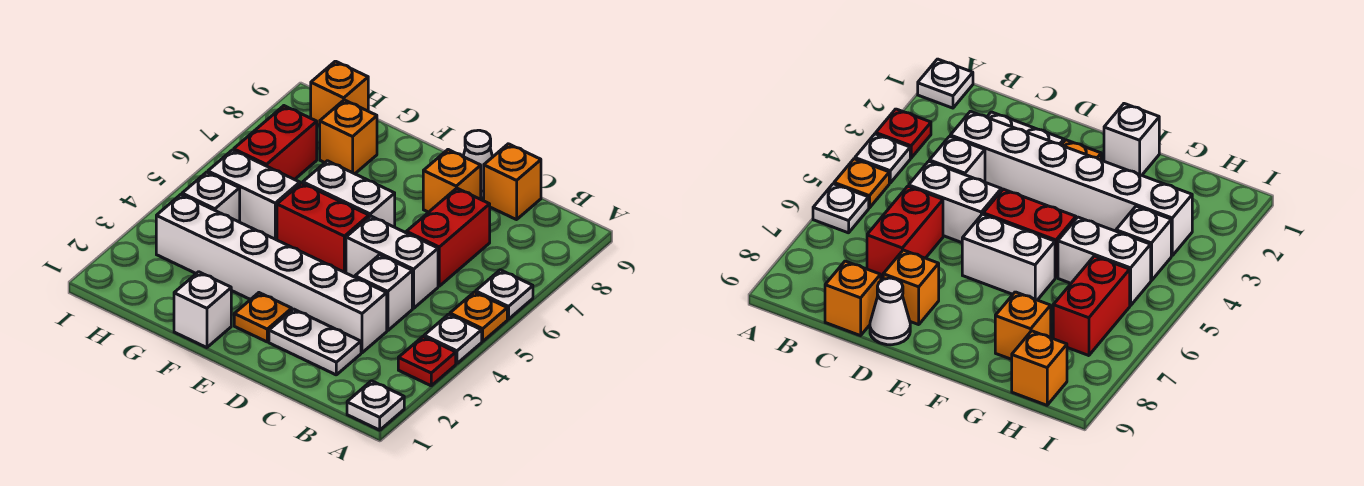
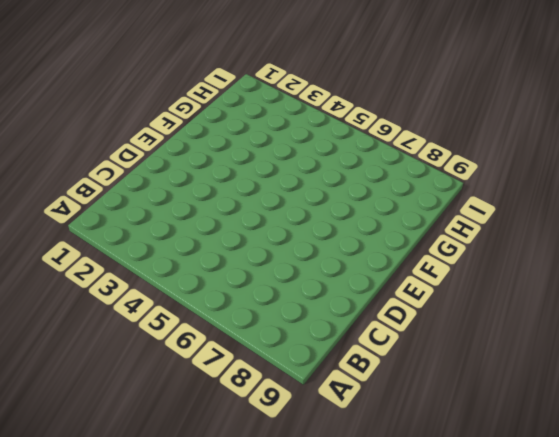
none -> white 1x1 plate [347,381,404,430]
none -> red 1x1 plate [398,336,456,386]
none -> white 1x1 plate [424,314,482,364]

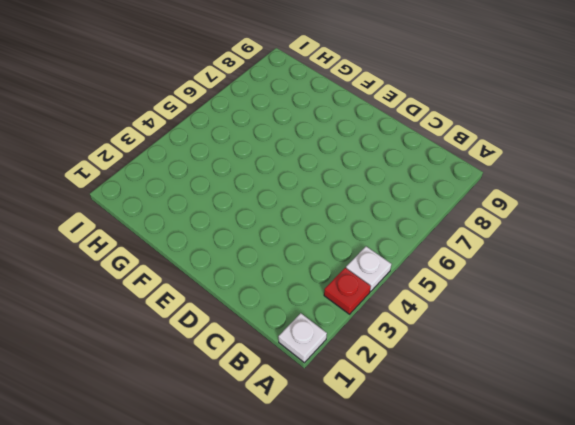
none -> orange 1x1 plate [450,292,507,341]
none -> white 1x1 plate [476,270,533,319]
none -> white 1x2 plate [269,309,361,375]

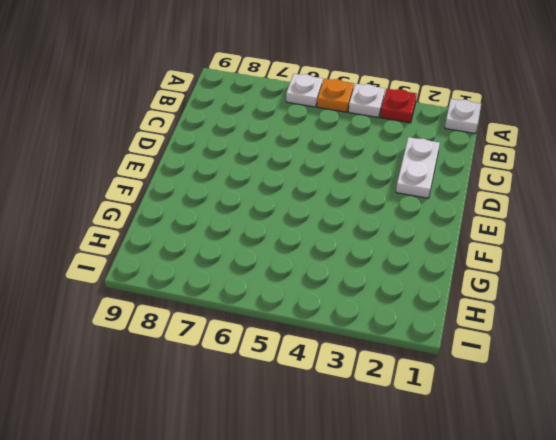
none -> white 1x6 brick [156,195,387,353]
none -> white 1x1 brick [355,255,412,331]
none -> white 1x2 brick [346,216,438,308]

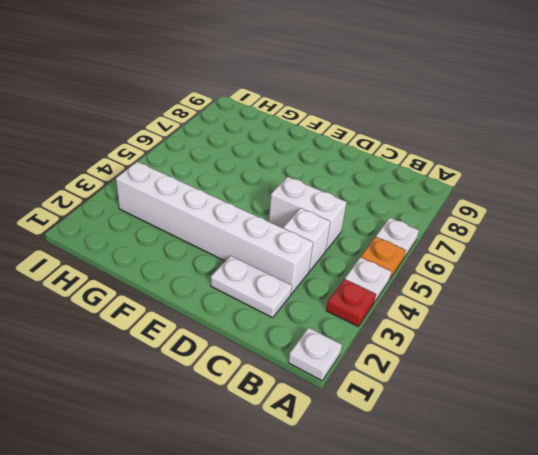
none -> red 1x2 brick [406,188,490,286]
none -> orange 1x1 brick [484,144,541,220]
none -> orange 1x1 brick [423,150,481,212]

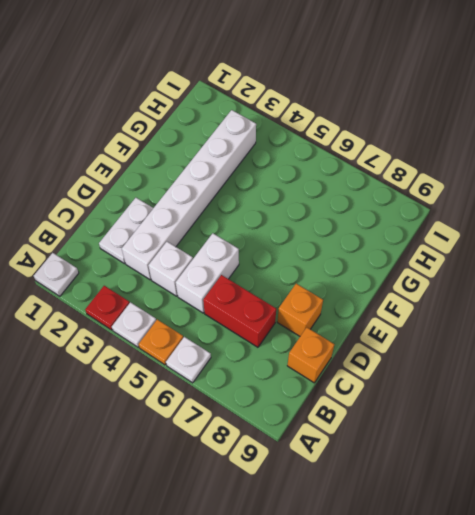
none -> white 1x1 cone [463,130,493,198]
none -> orange 1x1 plate [234,293,292,342]
none -> red 1x2 brick [277,183,369,273]

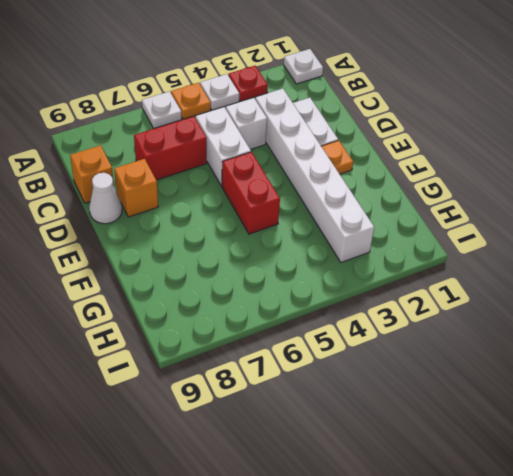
none -> white 1x2 brick [303,161,395,227]
none -> white 1x1 brick [174,272,231,348]
none -> white 1x2 brick [208,150,300,240]

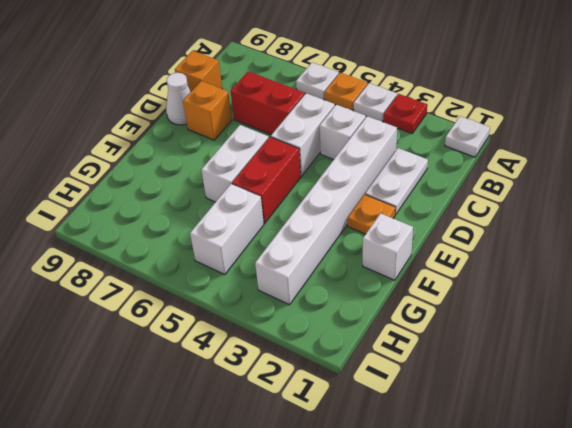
none -> orange 1x1 brick [320,100,377,174]
none -> white 1x1 brick [182,172,240,222]
none -> red 1x2 brick [234,106,317,180]

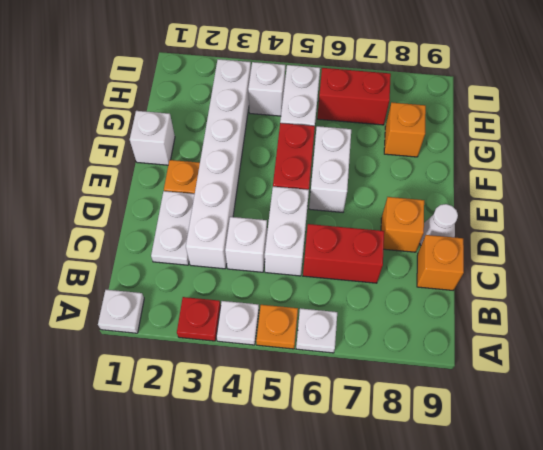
none -> orange 1x1 brick [311,61,368,126]

